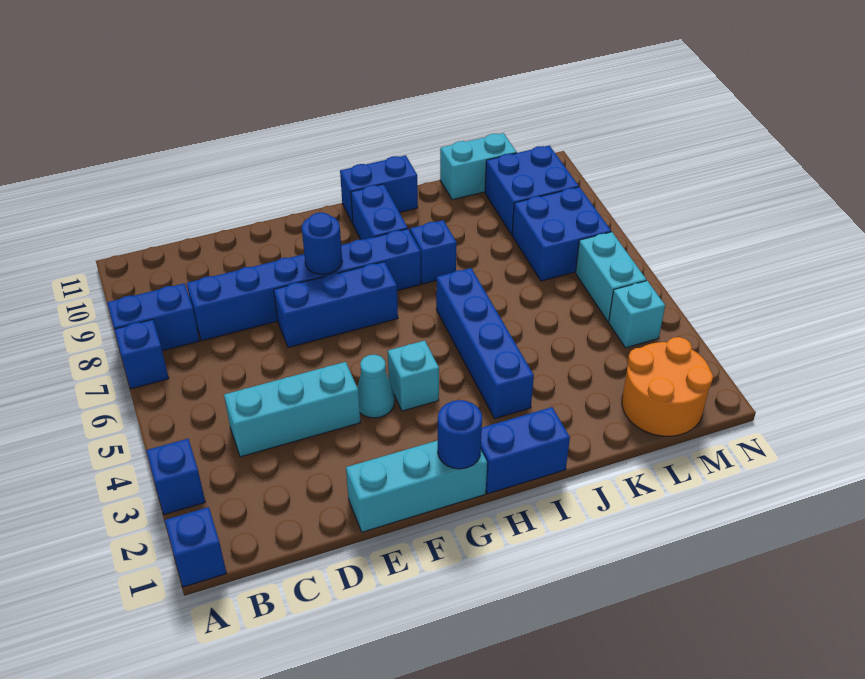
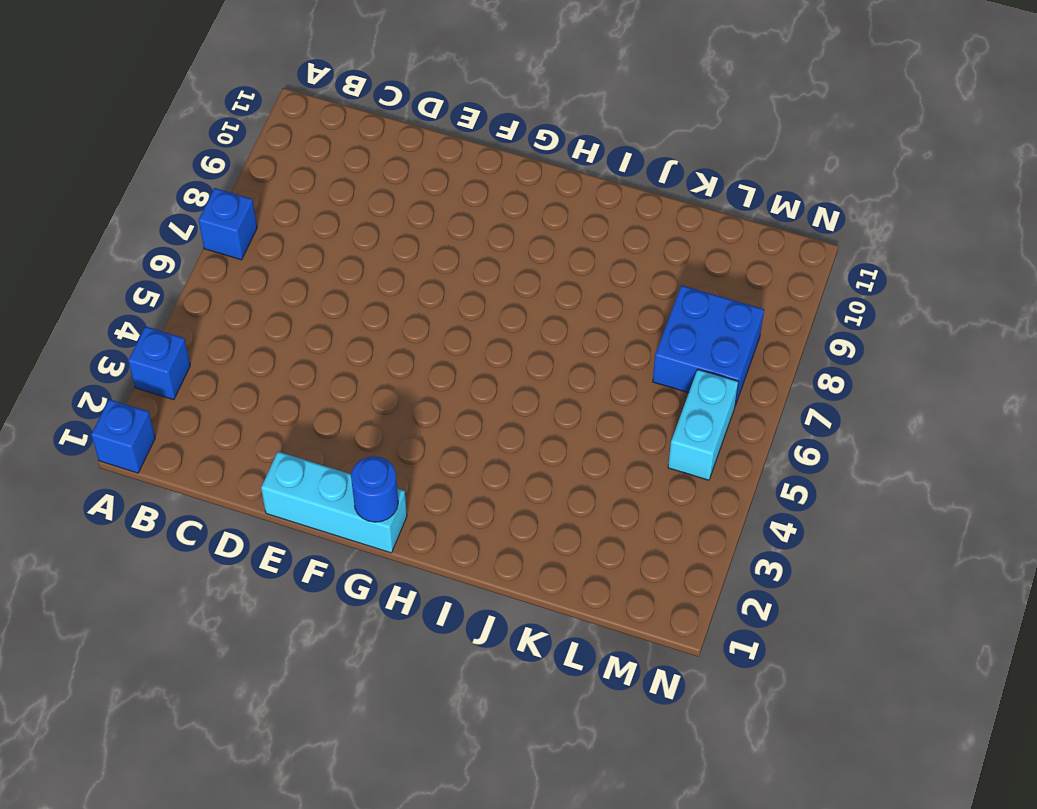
none -> blue 1x2 brick [107,284,199,351]
none -> cyan 1x3 brick [224,362,360,457]
none -> blue 1x6 brick [187,229,421,341]

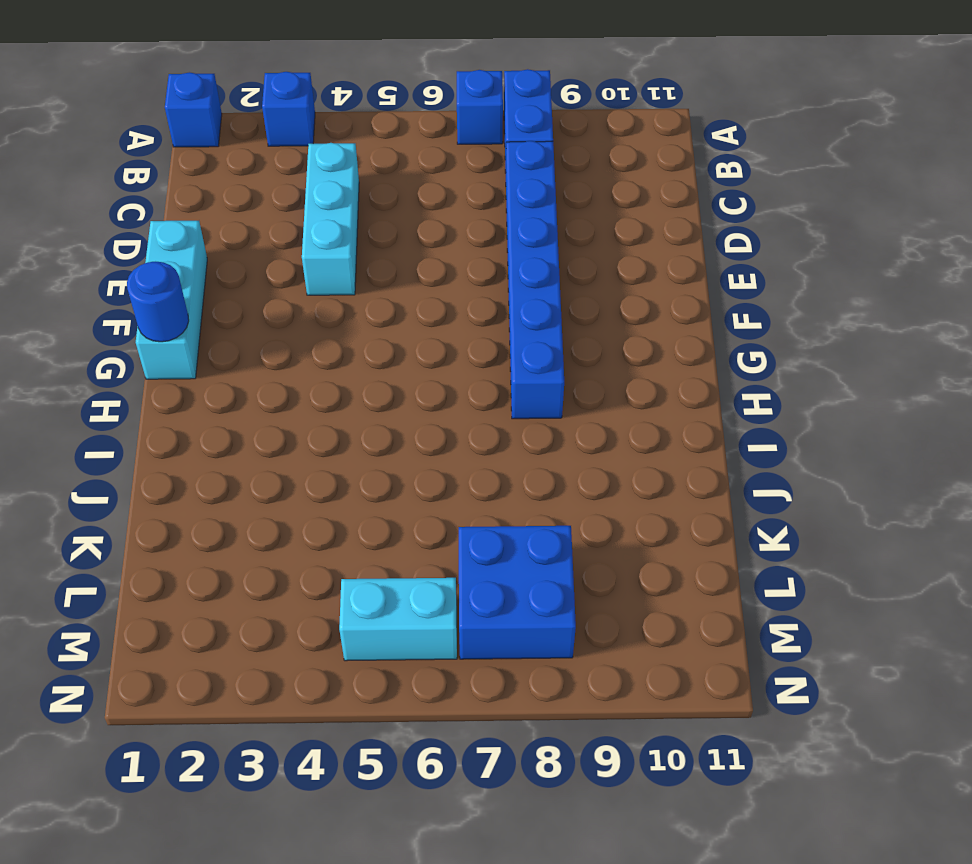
none -> blue 1x3 brick [274,262,398,347]
none -> cyan 1x1 cone [357,355,395,418]
none -> cyan 1x1 brick [388,341,439,411]

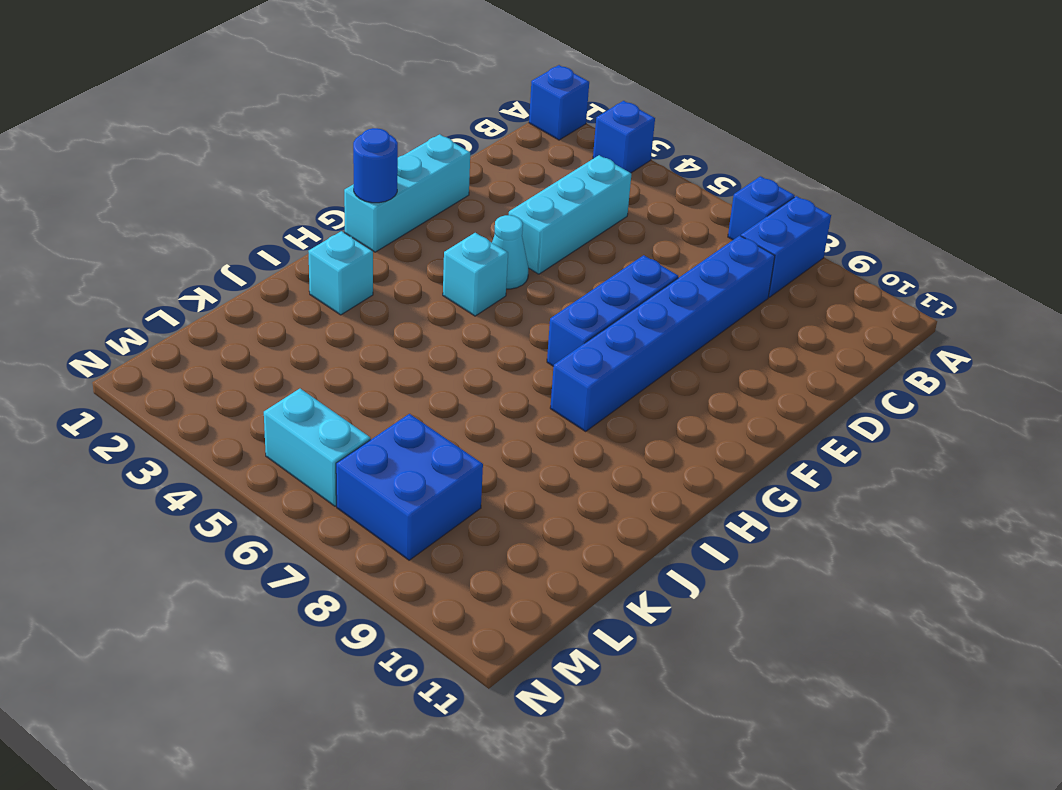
cyan 1x1 brick [308,231,373,315] -> cyan 1x1 brick moved to [609,281,665,348]
none -> blue 1x2 brick [481,407,570,494]
none -> blue 1x2 brick [351,184,408,240]
none -> blue 1x2 brick [340,155,418,223]

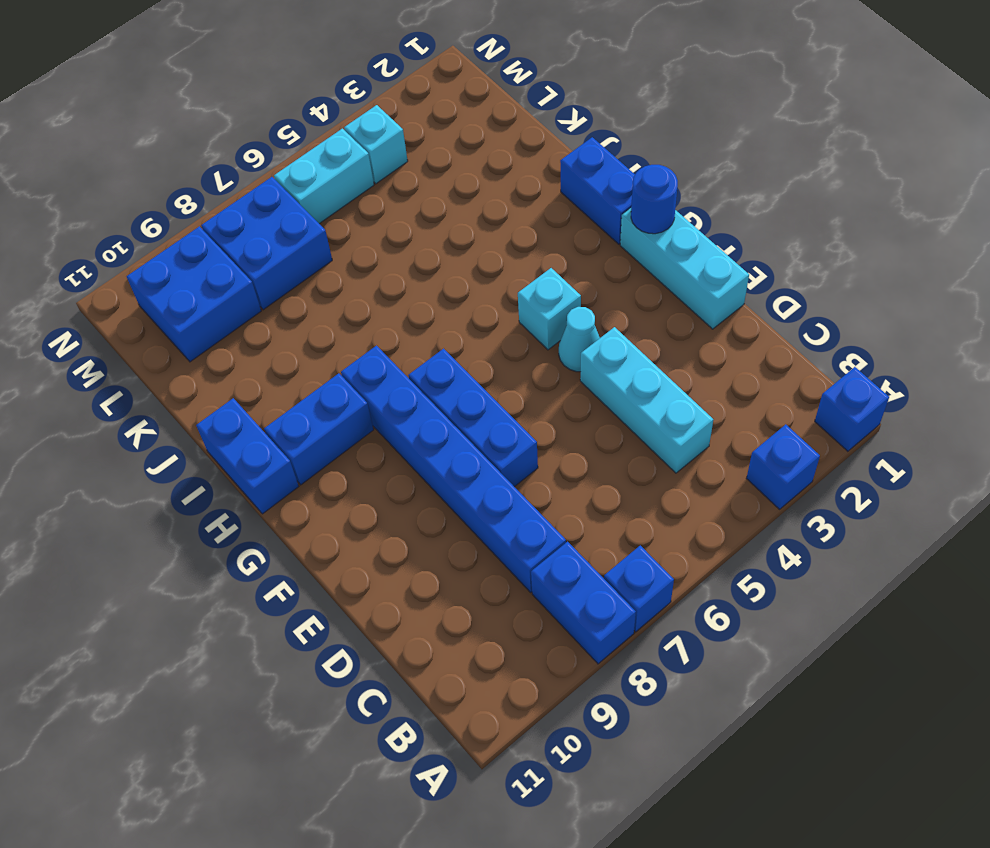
none -> blue 1x4 brick [436,268,534,419]
none -> blue 1x1 brick [410,220,457,284]
none -> cyan 1x2 brick [440,133,517,200]

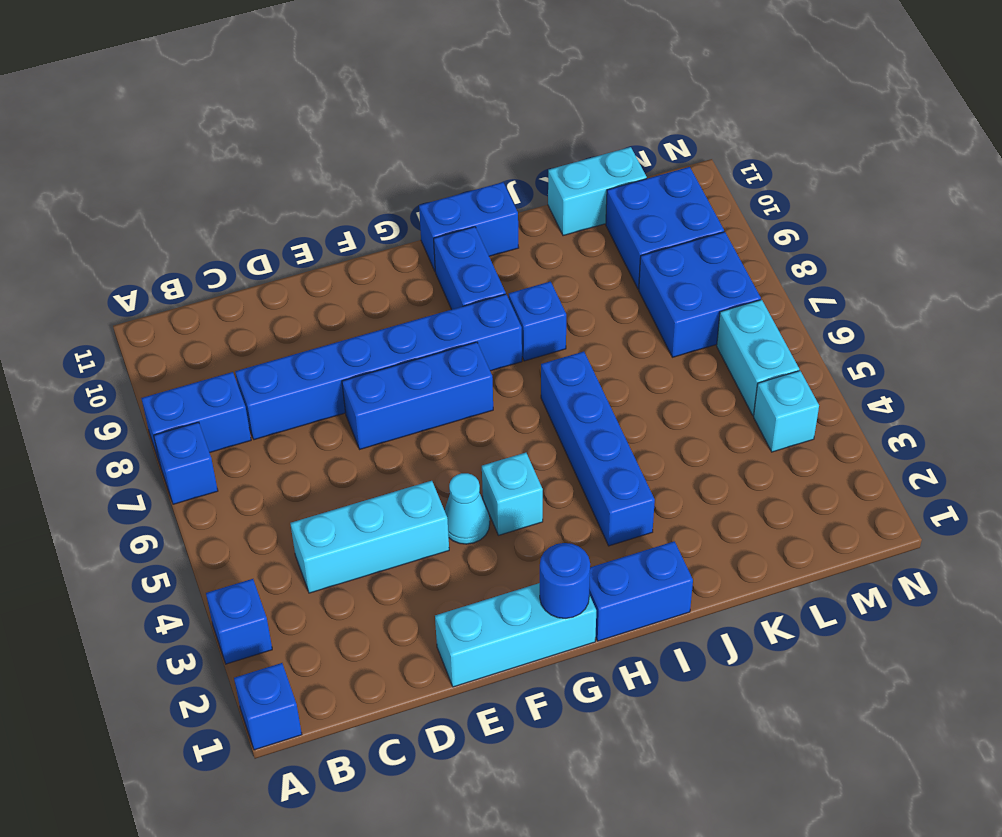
none -> orange 2x2 round brick [622,337,713,436]
none -> blue 1x1 round brick [302,213,342,274]

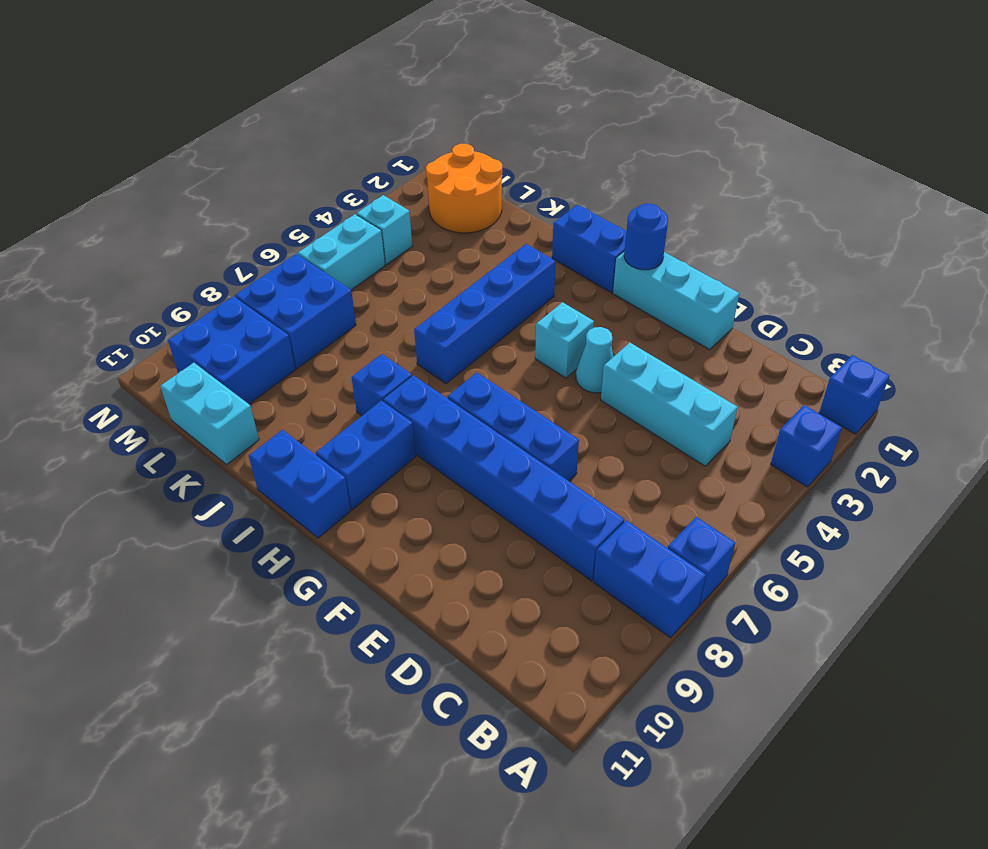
none -> blue 1x1 round brick [302,213,342,274]

